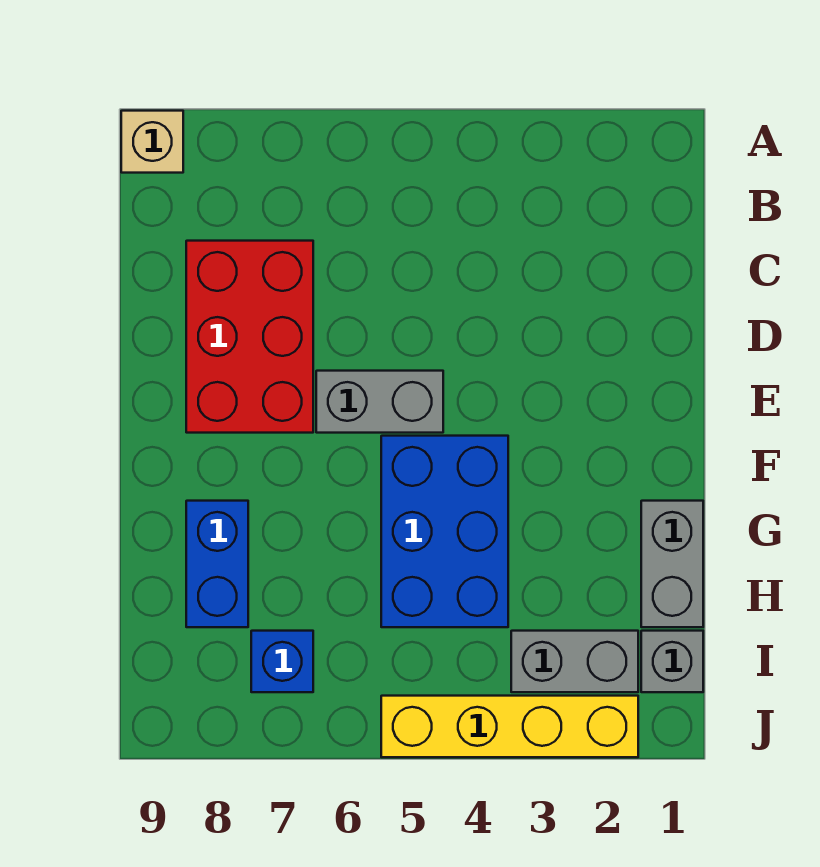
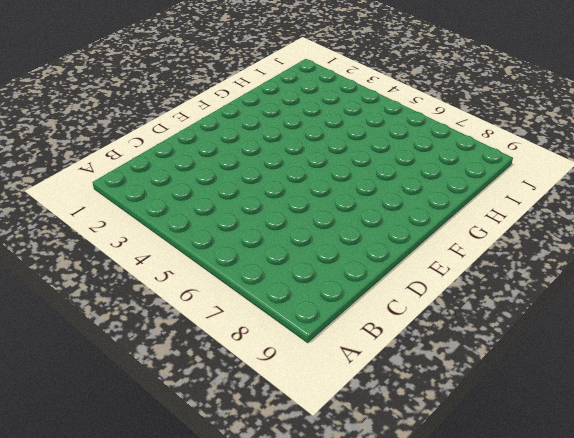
none -> tan 1x1 brick [121,111,183,173]
none -> red 2x3 brick [186,241,313,433]

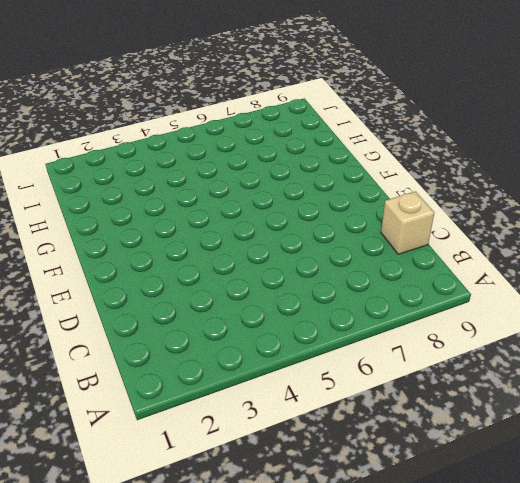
tan 1x1 brick [381,192,434,254] -> tan 1x1 brick moved to [121,111,183,173]
none -> red 2x3 brick [186,241,313,433]
none -> grey 1x2 brick [316,371,443,433]

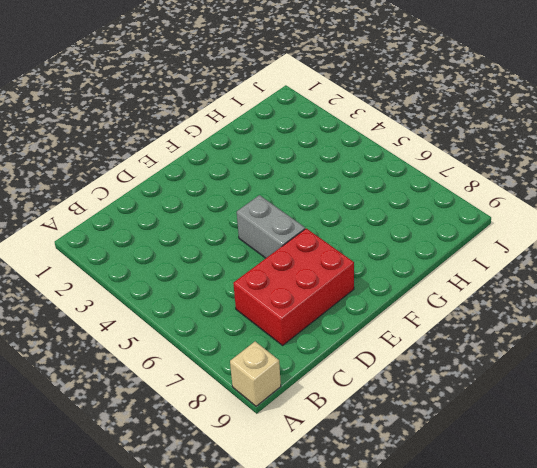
none -> blue 2x3 brick [381,436,508,627]
none -> grey 1x2 brick [641,501,703,627]

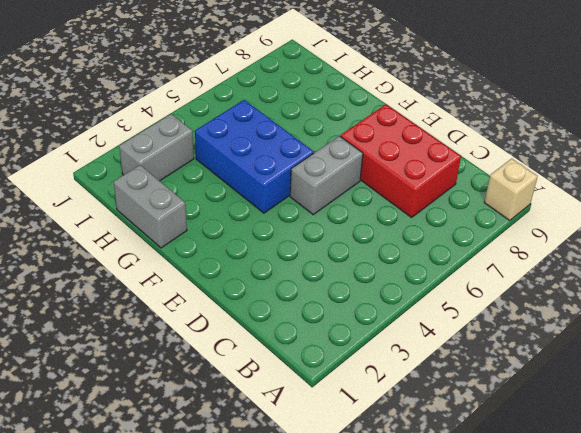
none -> blue 1x2 brick [186,501,248,627]
none -> grey 1x1 brick [641,631,703,692]

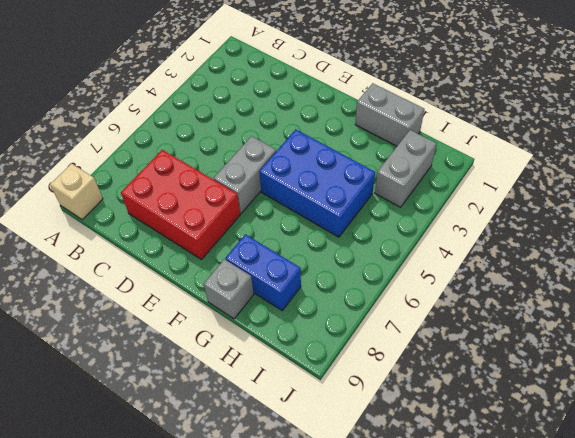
grey 1x1 brick [204,259,254,319] -> grey 1x1 brick moved to [641,631,703,692]
none -> blue 1x1 brick [251,631,313,692]
none -> yellow 1x4 brick [381,696,638,757]

